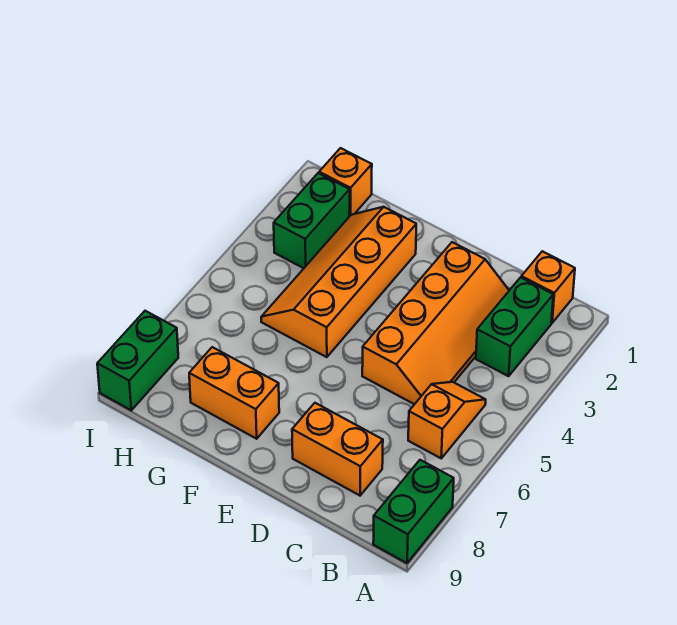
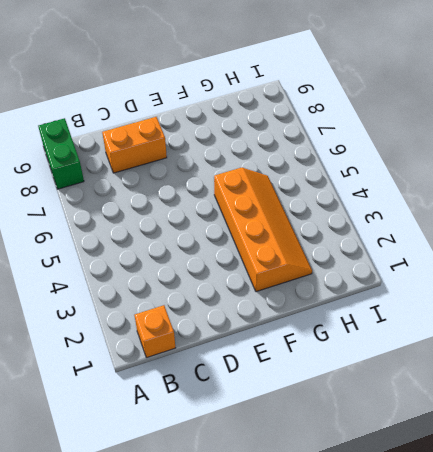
none -> green 1x2 brick [476,277,553,376]
none -> orange 1x2 slope [408,382,486,458]

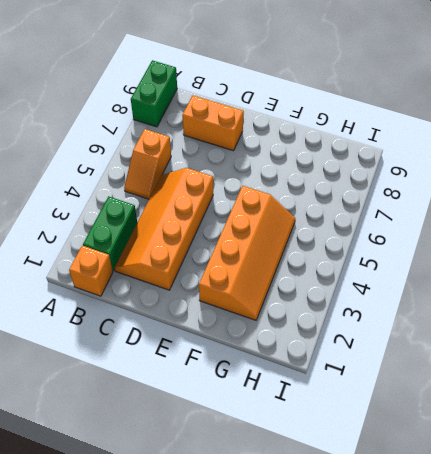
none -> orange 1x2 brick [189,347,279,439]
none -> orange 1x1 brick [319,148,372,217]

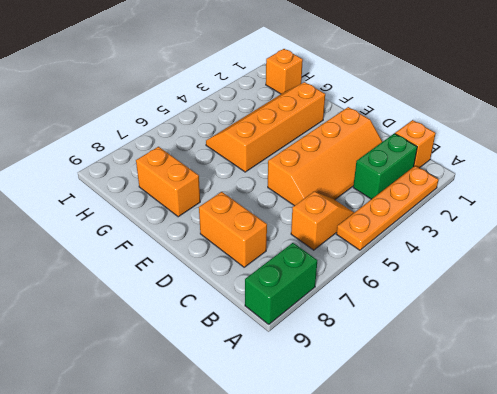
orange 1x4 plate [336,166,439,250] -> none
none -> green 1x2 brick [274,173,350,268]
none -> green 1x2 brick [97,311,178,410]

